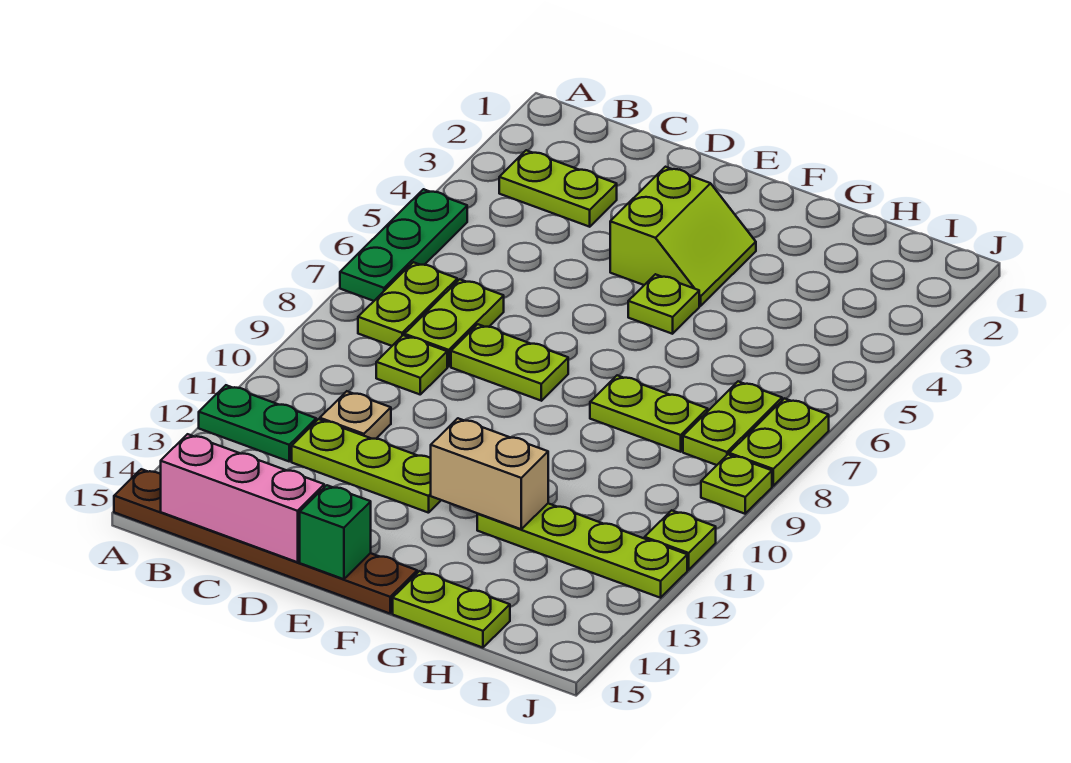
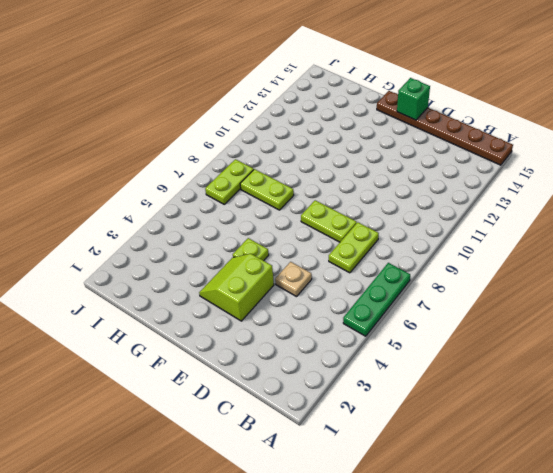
tan 1x1 plate [275,262,312,297] -> tan 1x1 plate moved to [320,391,391,439]
none -> green 1x2 plate [199,385,316,461]
none -> lime 1x2 plate [499,150,617,227]
none -> lime 1x2 plate [358,262,457,346]

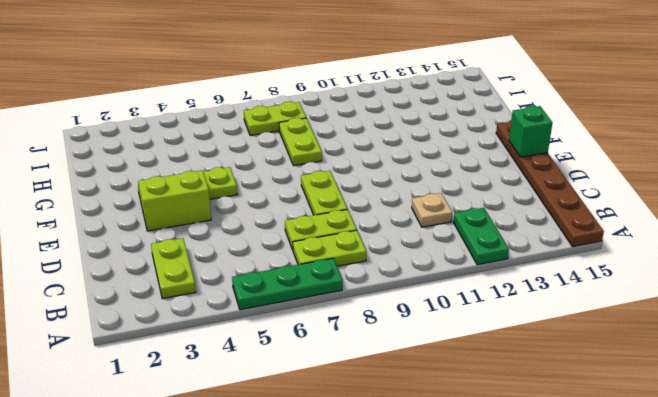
none -> lime 1x1 plate [376,335,447,394]
none -> lime 1x3 plate [292,419,441,513]
none -> lime 1x4 plate [477,503,687,598]

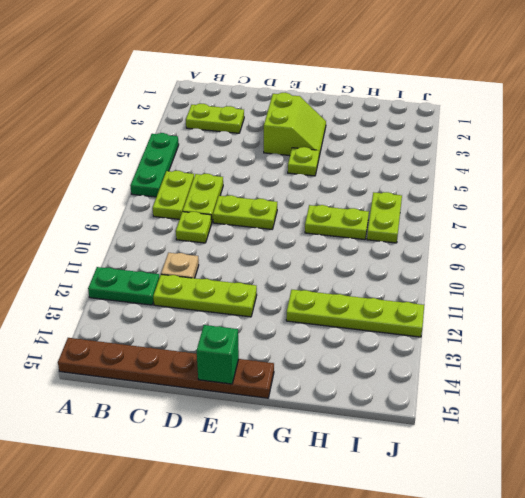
none -> lime 1x2 plate [393,571,510,648]
none -> lime 1x2 plate [729,398,829,486]
none -> lime 1x1 plate [701,454,772,514]

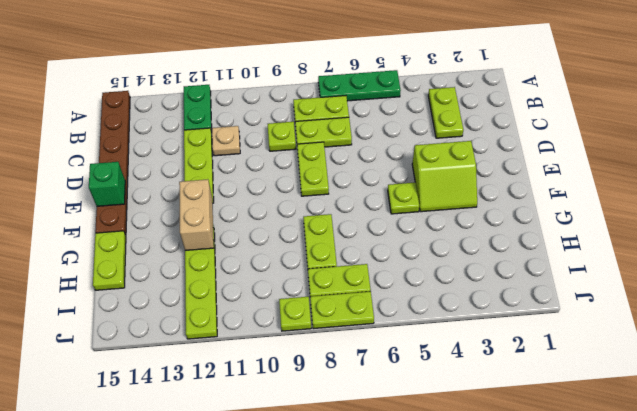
none -> lime 1x1 plate [645,510,716,570]
none -> pink 1x3 brick [161,434,324,562]

